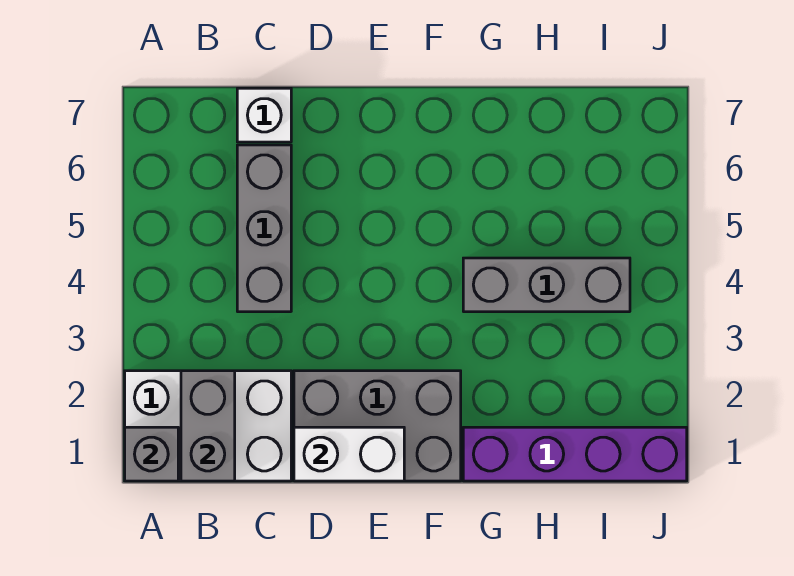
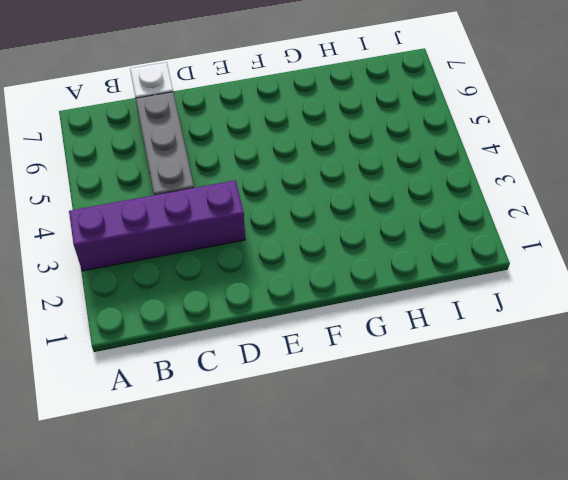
purple 1x4 brick [69,180,245,271] -> purple 1x4 brick moved to [463,427,687,481]
none -> white 2x3 brick [125,371,291,481]
none -> grey 2x3 brick [294,371,461,481]

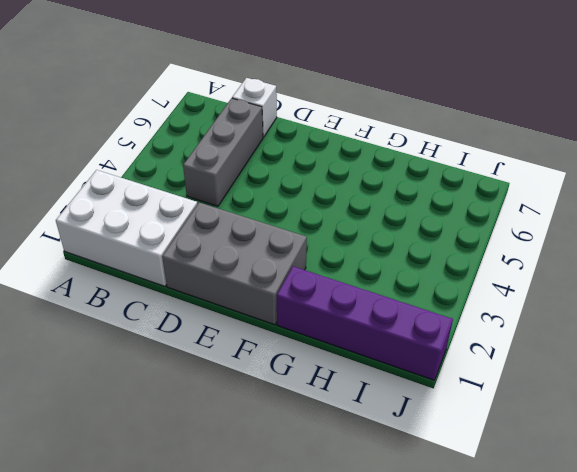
none -> grey 1x3 brick [463,258,630,312]
none -> grey 1x1 brick [125,427,178,481]

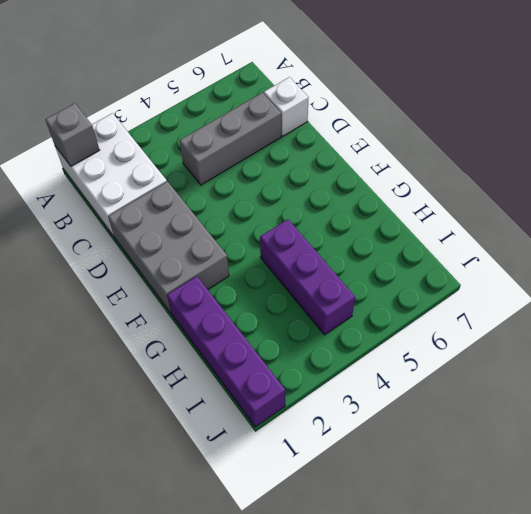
purple 1x3 brick [260,219,355,335] -> grey 1x3 brick [463,258,630,312]
none -> grey 1x2 brick [181,371,235,481]
none -> white 1x2 brick [294,427,404,481]

